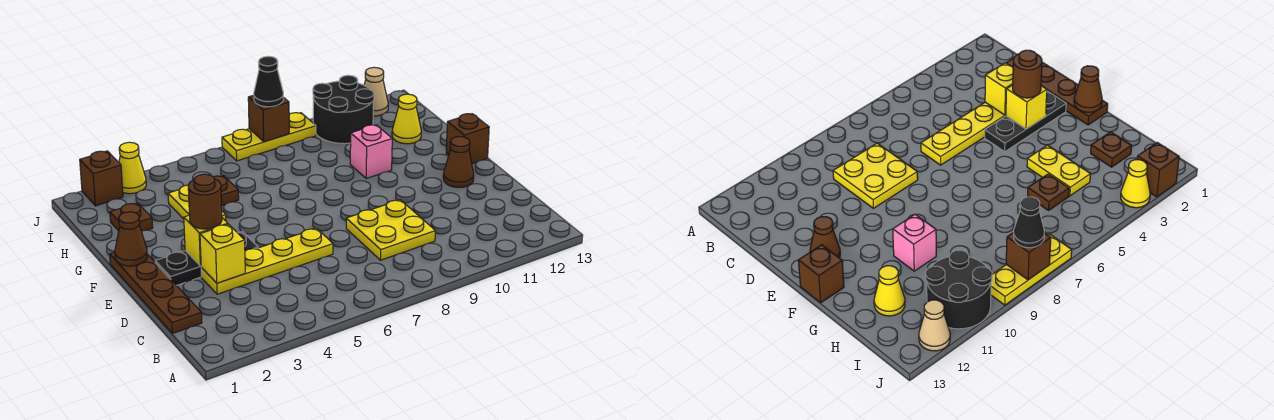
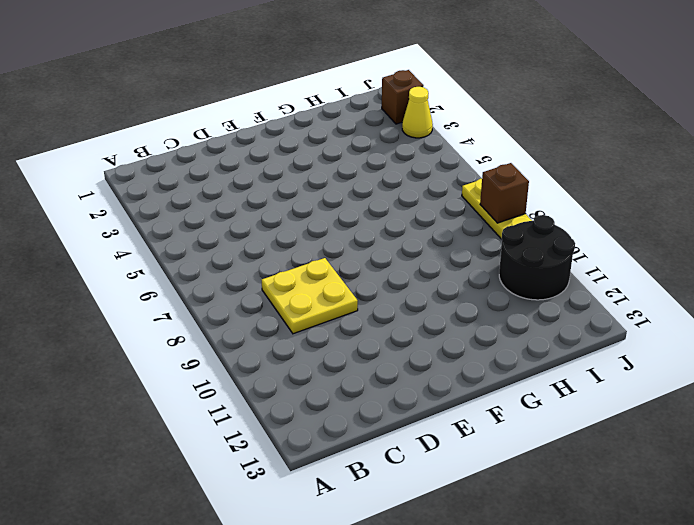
none -> brown 1x4 plate [110,252,202,333]
none -> yellow 1x4 plate [201,228,333,294]
none -> black 1x3 plate [155,232,258,285]

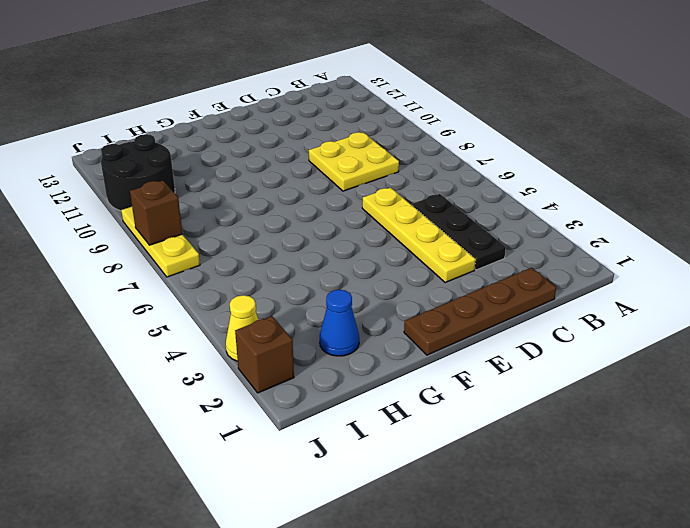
black 1x3 plate [412,194,506,270] -> black 1x3 plate moved to [155,232,258,285]
blue 1x1 cone [320,290,359,356] -> brown 1x1 plate [110,203,153,231]
none -> brown 1x1 cone [443,137,474,187]
none -> brown 1x1 brick [446,114,489,164]
none -> yellow 1x2 plate [168,185,226,221]

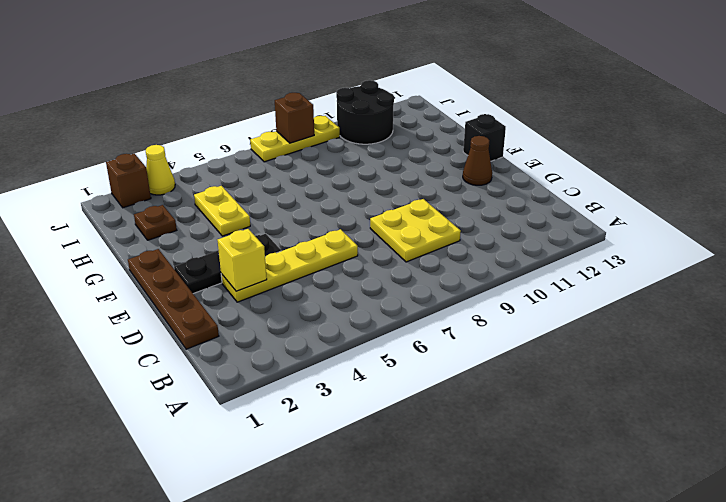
black 1x1 brick [463,114,506,161] -> brown 1x1 brick [446,114,489,164]
none -> pink 1x1 brick [350,125,392,178]
none -> brown 1x1 plate [214,176,239,206]
none -> yellow 1x1 cone [392,94,421,144]

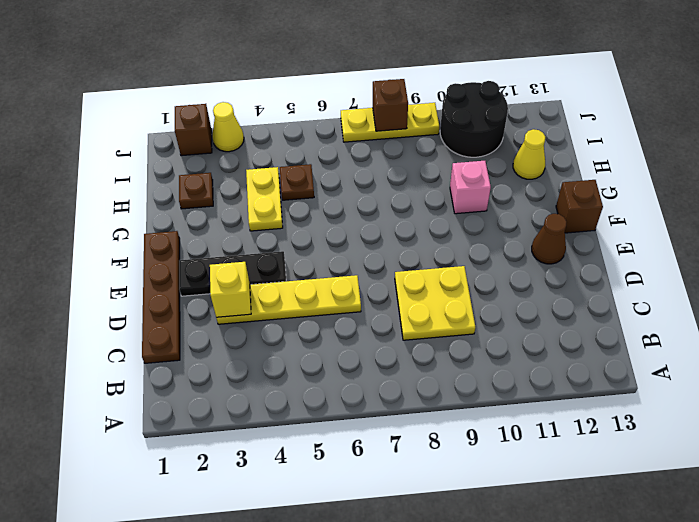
none -> tan 1x1 cone [364,67,388,116]
none -> yellow 1x1 brick [184,215,228,266]
none -> brown 1x1 cone [115,212,147,266]

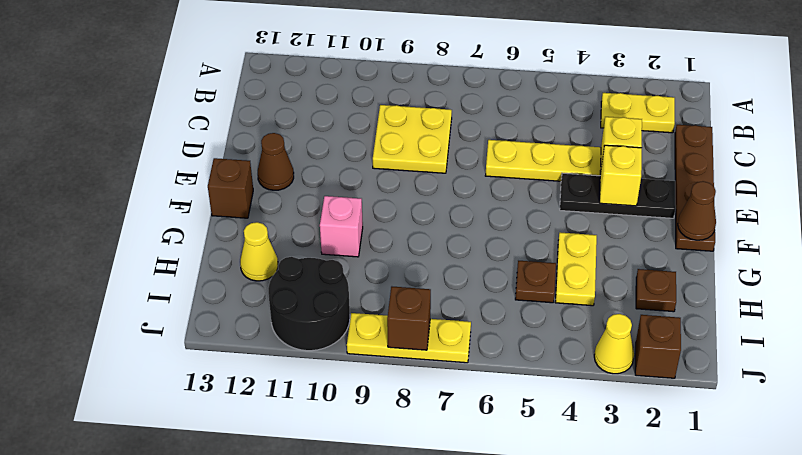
yellow 1x2 plate [601,93,675,133] -> none
none -> tan 1x1 cone [364,67,388,116]
none -> brown 1x1 round brick [188,174,222,229]
none -> black 1x1 cone [254,56,284,107]

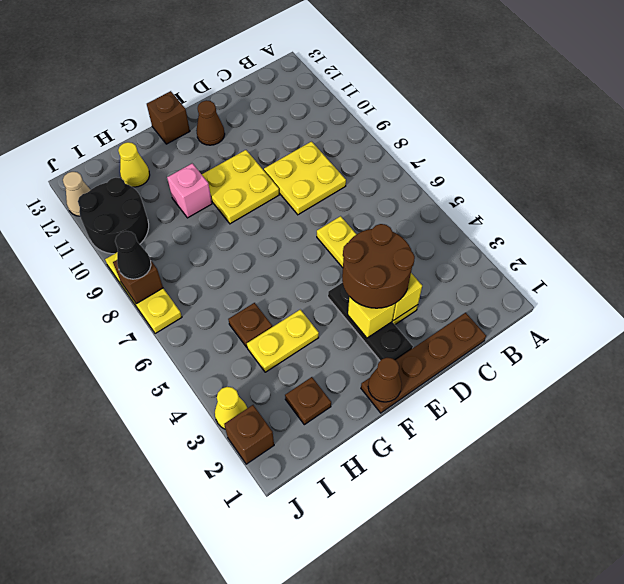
brown 2x2 round brick [342,224,415,308] -> brown 1x1 round brick [188,174,222,229]
yellow 2x2 plate [202,150,279,224] -> none

